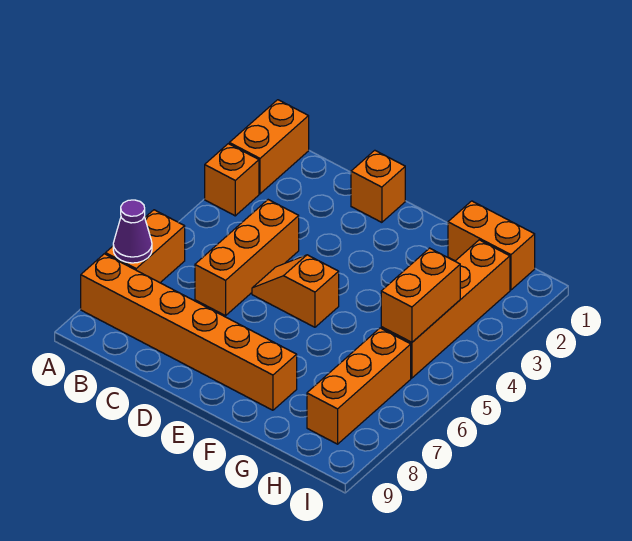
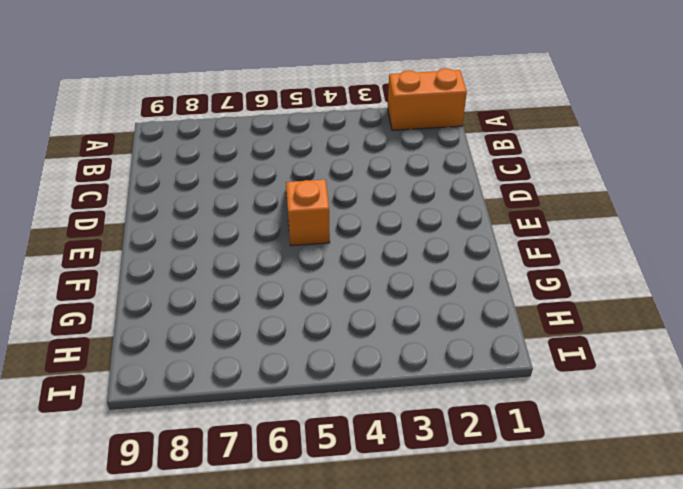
none -> orange 1x1 brick [205,144,259,216]
none -> orange 1x2 brick [105,210,185,283]
none -> orange 1x6 brick [81,254,297,410]

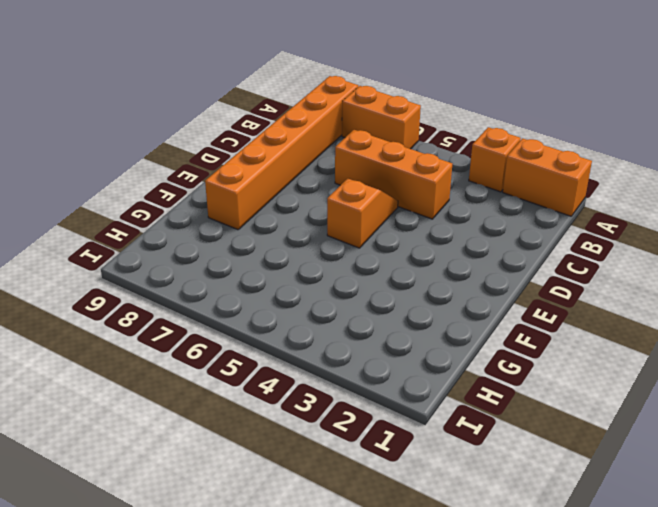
none -> orange 1x1 brick [351,150,405,222]
none -> orange 1x2 brick [448,201,535,290]
none -> orange 1x4 brick [381,240,510,378]

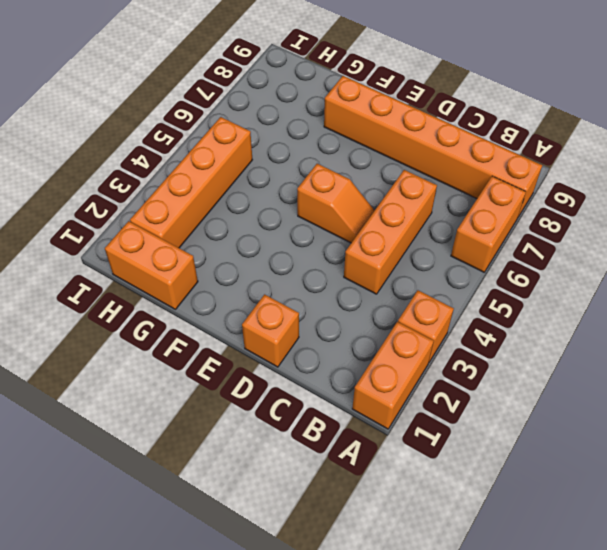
none -> orange 1x3 brick [307,328,411,444]
none -> purple 1x1 cone [113,200,152,263]
none -> orange 1x2 brick [381,248,460,342]

